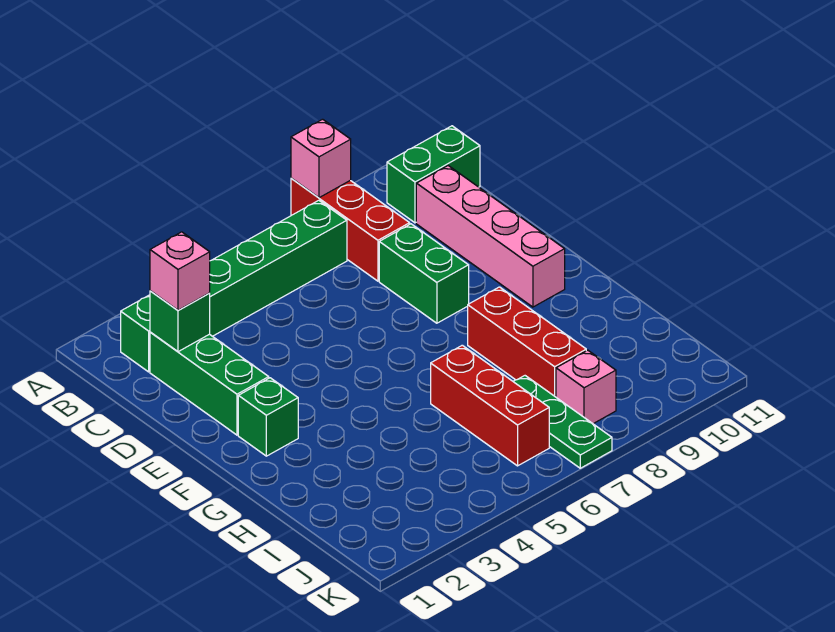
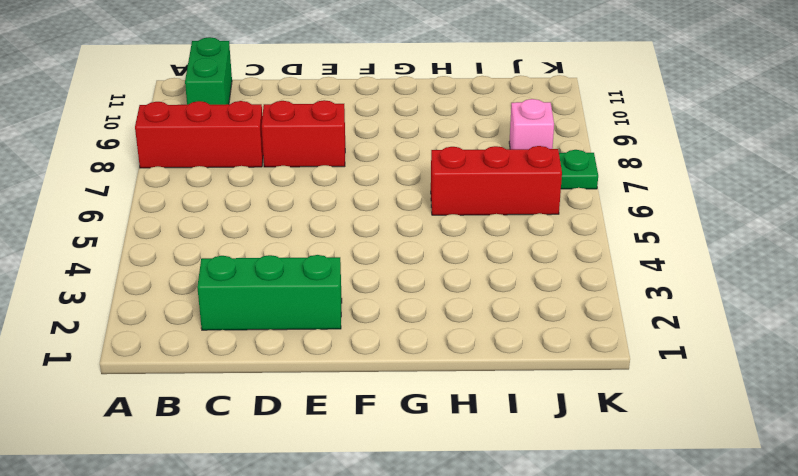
red 1x2 brick [262,100,345,167] -> green 1x2 brick [379,224,469,323]
none -> green 1x6 brick [121,200,347,372]
none -> pink 1x4 brick [416,166,565,307]
none -> green 1x1 brick [238,378,298,456]

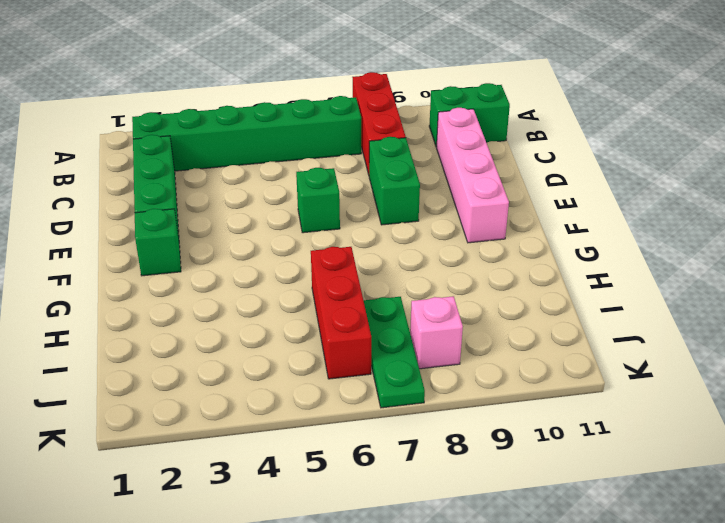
green 1x1 brick [296,168,340,233] -> green 1x1 brick moved to [150,291,210,352]
none -> red 1x3 brick [468,287,586,397]
none -> pink 1x1 brick [291,119,351,198]
none -> pink 1x1 brick [150,232,210,310]

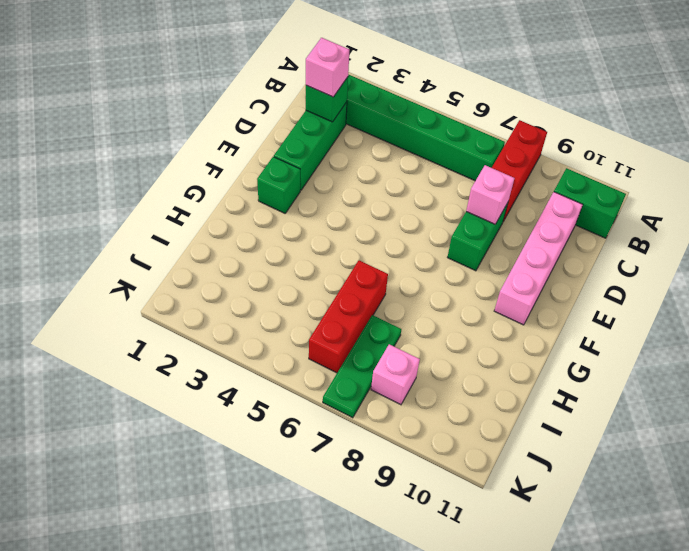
pink 1x1 brick [466,165,514,224] -> pink 1x1 brick moved to [291,119,351,198]
none -> red 1x3 brick [468,287,586,397]

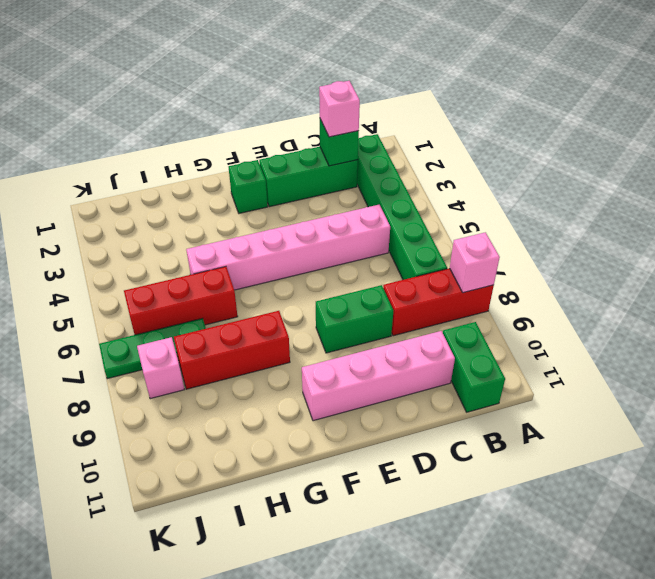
pink 1x6 brick [186,205,390,290] -> none

